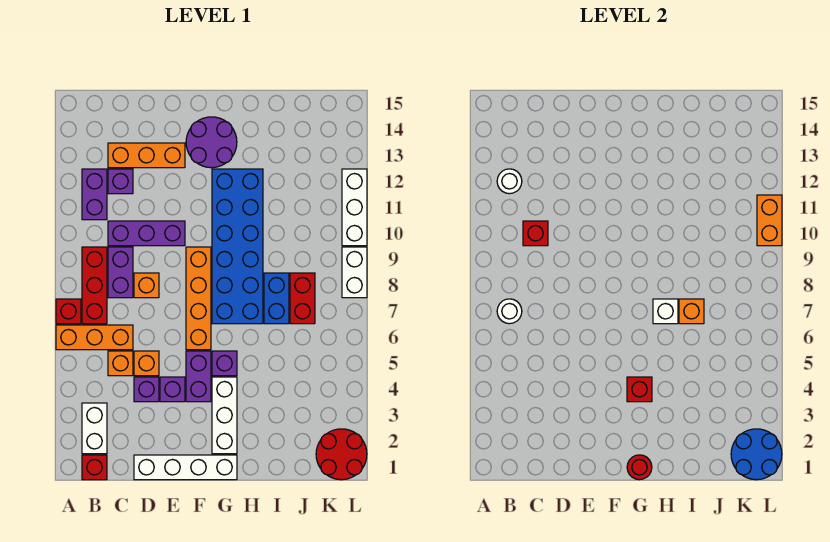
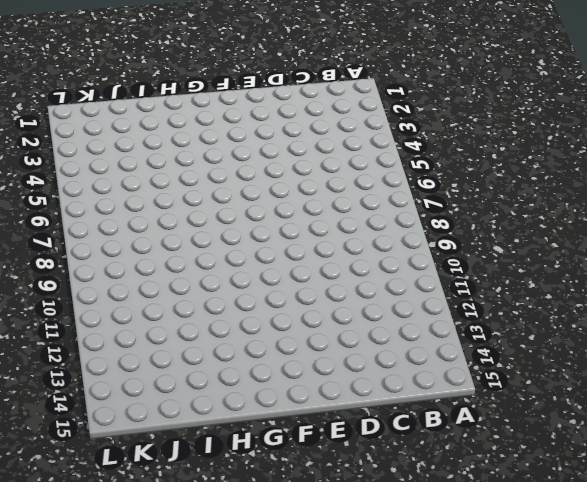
none -> orange 1x3 brick [56,325,133,350]
none -> red 1x1 brick [56,299,81,324]
none -> red 1x1 brick [82,455,107,480]
none -> white 1x2 brick [82,403,107,454]

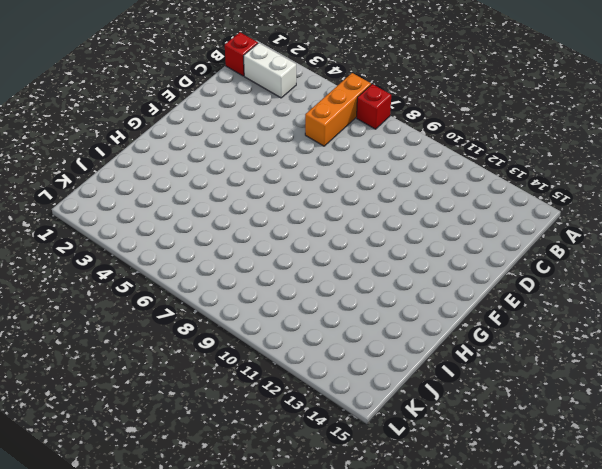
none -> red 1x3 brick [82,247,107,324]
none -> purple 1x2 brick [82,169,107,220]
none -> orange 1x1 brick [108,351,133,376]
none -> purple 1x2 brick [108,247,133,298]

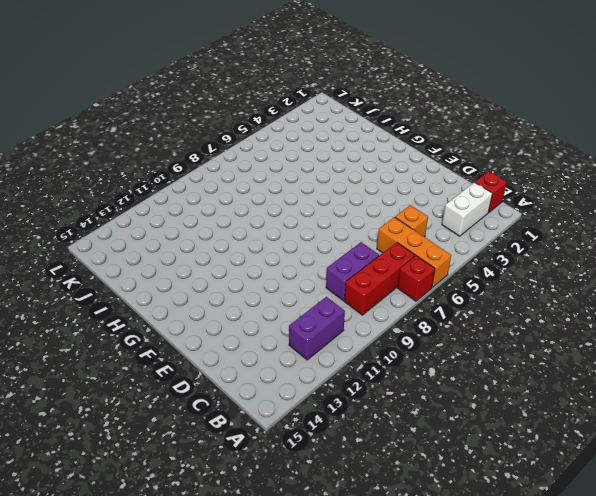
none -> purple 1x3 brick [108,221,185,246]
none -> purple 1x1 brick [108,169,133,194]
none -> orange 1x3 brick [108,143,185,168]
none -> white 1x4 brick [134,455,237,480]

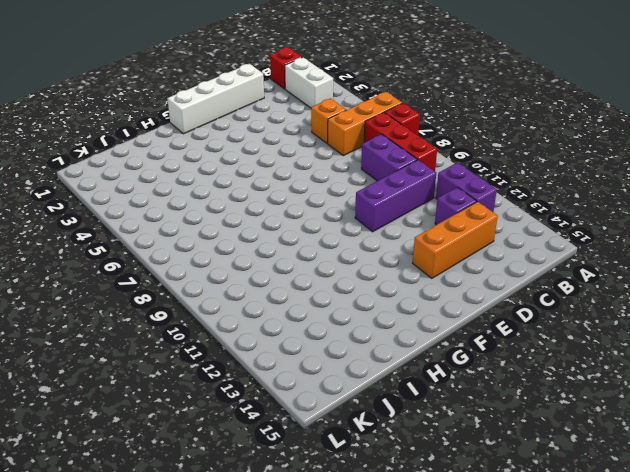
none -> purple 1x1 brick [134,377,159,402]
none -> orange 1x1 brick [134,351,159,376]
none -> orange 1x1 brick [134,273,159,298]
none -> purple 1x1 brick [160,377,185,402]

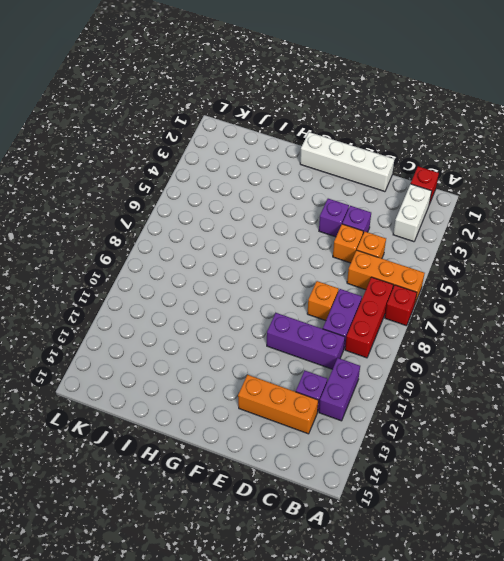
none -> purple 1x2 brick [186,351,211,402]
none -> orange 1x4 brick [186,247,211,350]
none -> purple 2x2 round brick [186,117,237,168]
none -> white 1x3 brick [212,377,237,454]

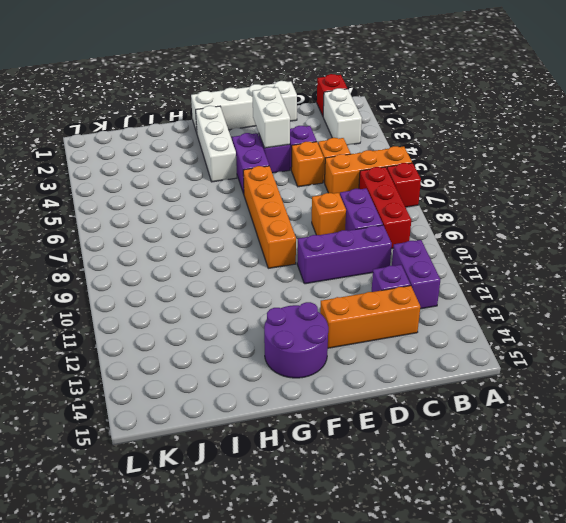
white 1x2 brick [252,87,290,148] -> white 1x2 brick moved to [342,247,367,298]
none -> purple 1x1 brick [212,351,237,376]
none -> blue 2x6 brick [212,169,263,324]
none -> blue 1x2 brick [264,273,289,324]
none -> red 1x2 brick [290,273,315,324]

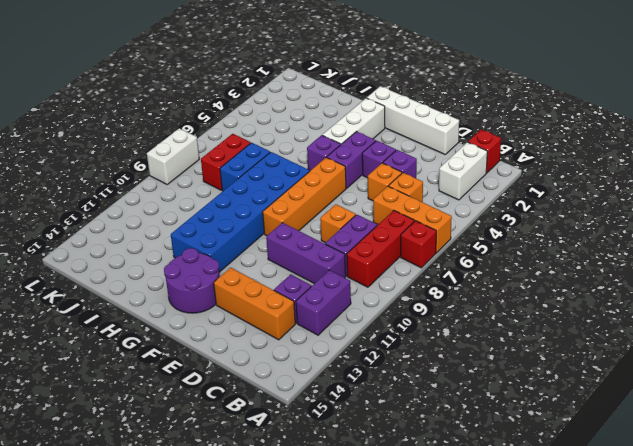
none -> red 2x2 round brick [316,429,367,480]
none -> white 1x3 brick [342,169,367,246]
none -> white 1x1 round brick [497,299,522,324]
none -> white 1x1 round brick [497,169,522,194]

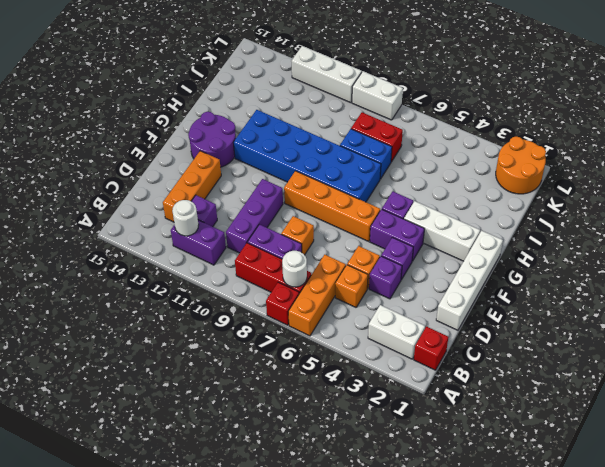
orange 2x2 round brick [496,137,546,194] -> red 2x2 round brick [316,429,367,480]
none -> red 1x1 brick [523,221,548,246]
none -> red 1x1 round brick [627,455,652,480]
none -> red 1x1 brick [627,377,652,402]
none -> white 1x1 brick [653,299,678,324]

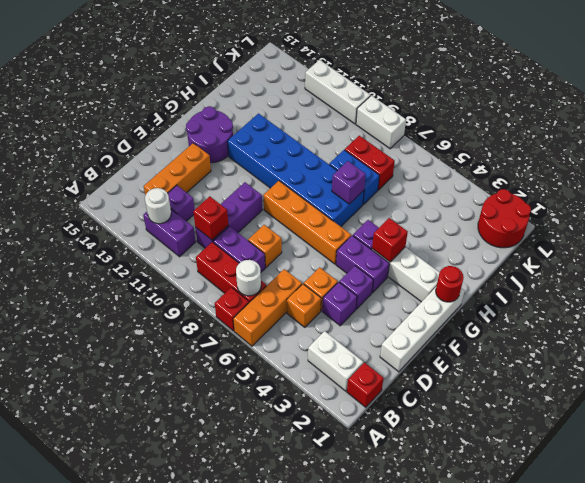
purple 1x1 brick [332,161,366,204] -> white 1x1 brick [653,299,678,324]
none -> orange 1x1 brick [679,299,704,324]
none -> blue 2x2 round brick [731,429,782,480]
none -> orange 1x2 brick [757,195,782,246]

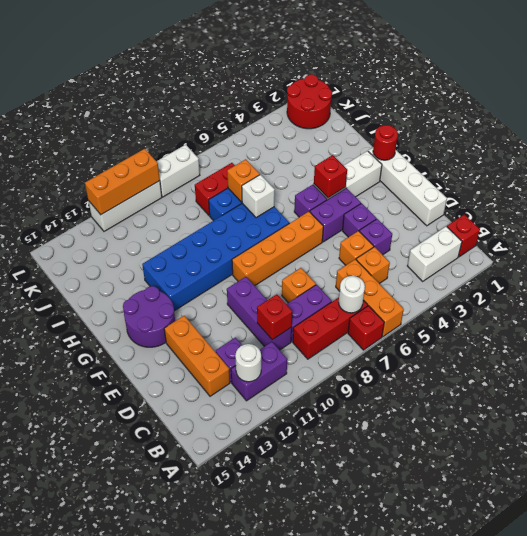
orange 1x3 brick [85,149,160,215] -> orange 1x2 brick [757,195,782,246]
none -> blue 2x2 round brick [731,429,782,480]

